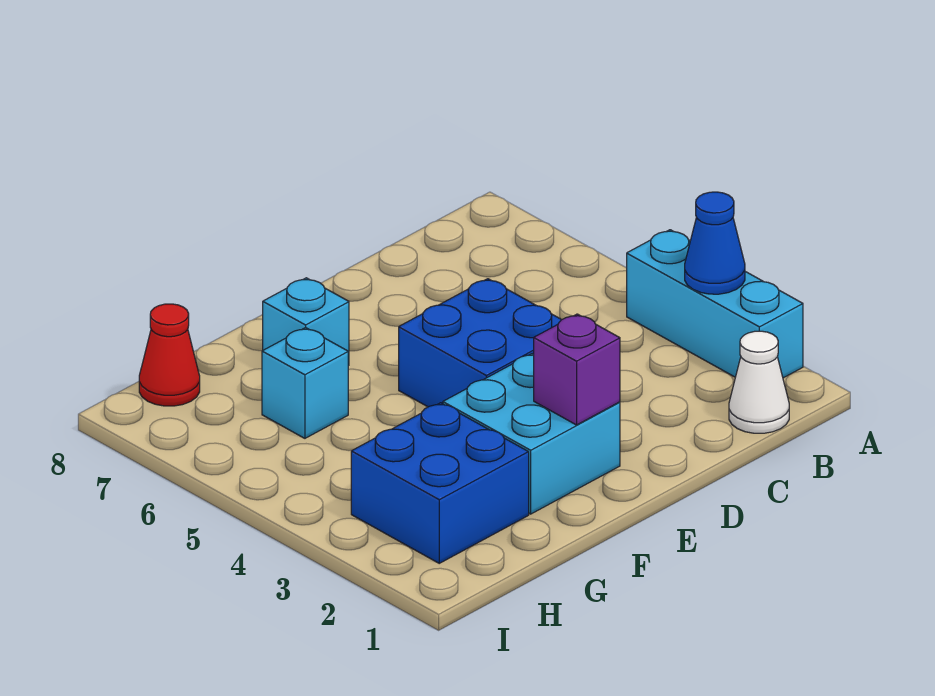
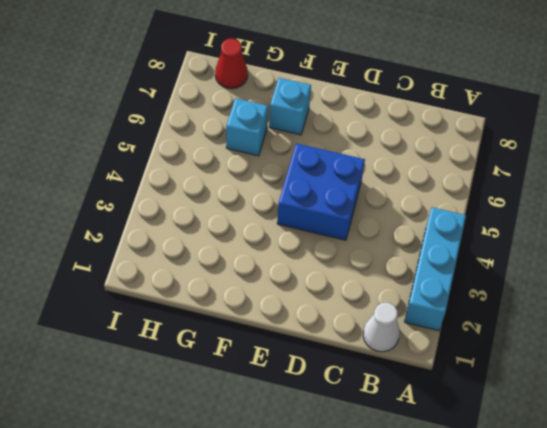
none -> cyan 2x2 brick [443,354,620,514]
none -> blue 2x2 brick [351,403,529,563]

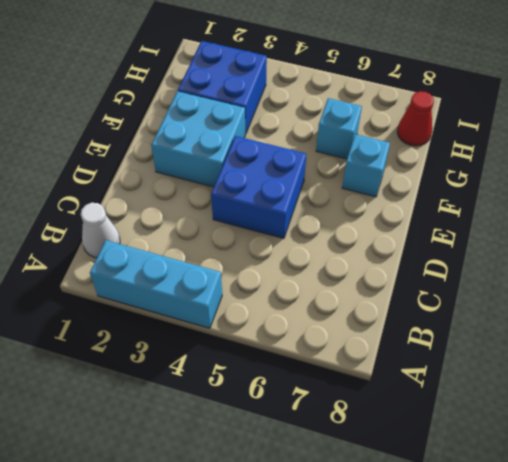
none -> blue 1x1 cone [685,192,745,294]
none -> purple 1x1 brick [534,314,620,425]

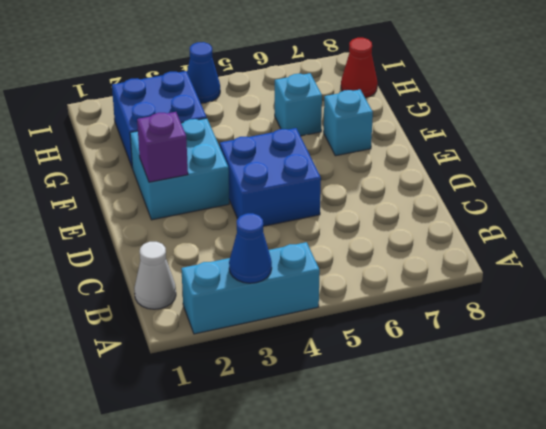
blue 1x1 cone [187,42,220,103] -> none

